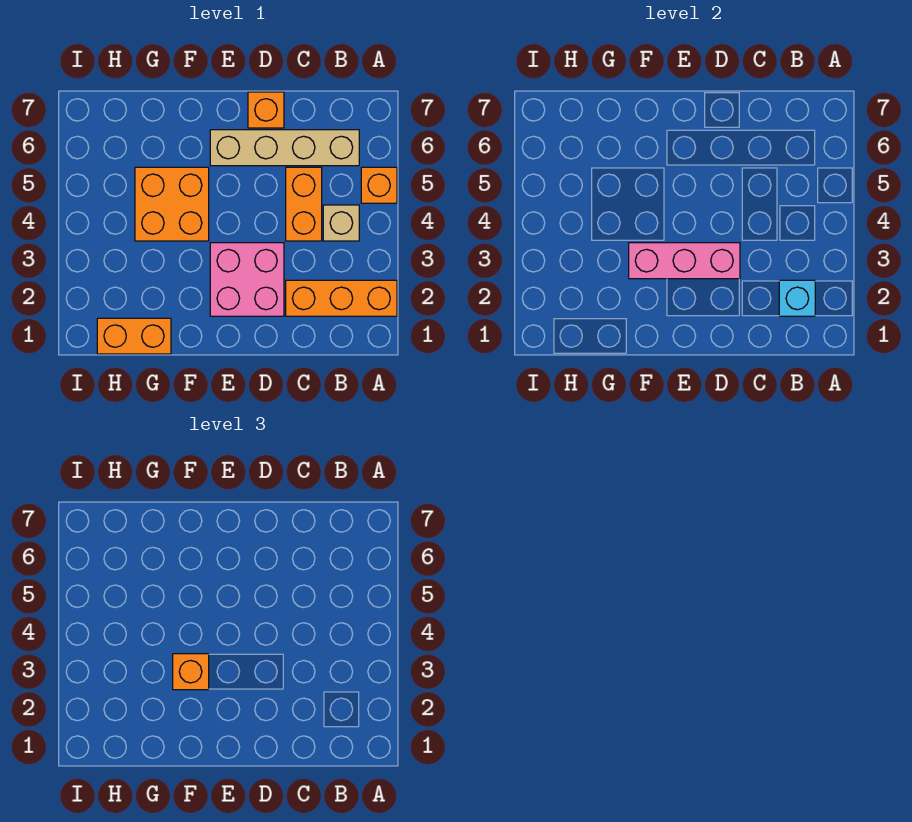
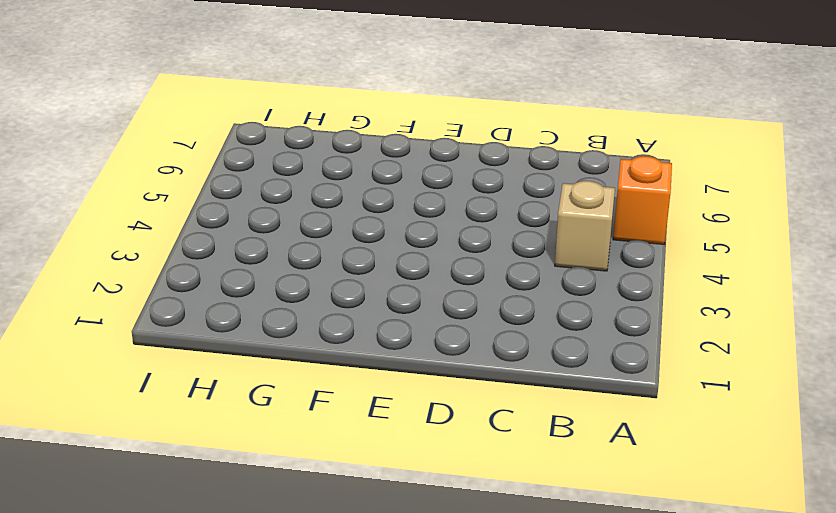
none -> orange 1x3 brick [286,280,397,316]
none -> tan 1x4 brick [210,130,359,166]
none -> orange 1x2 brick [286,167,322,241]

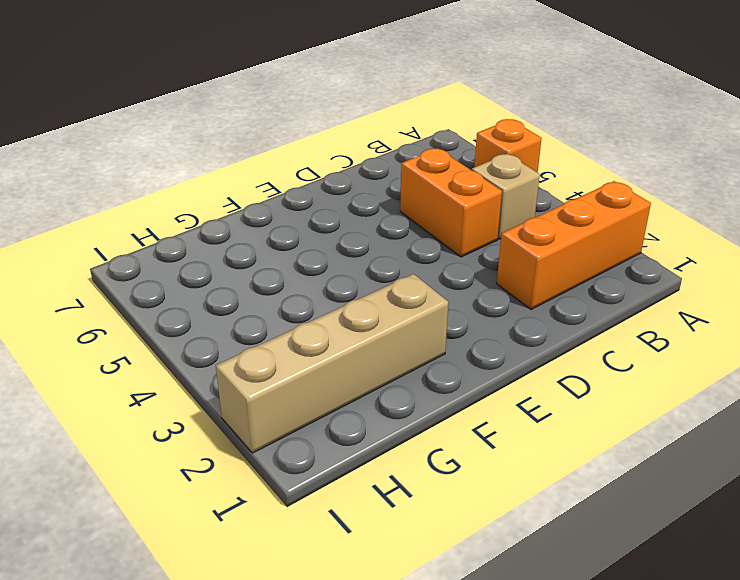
tan 1x4 brick [216,274,448,453] -> tan 1x4 brick moved to [210,130,359,166]
none -> pink 2x2 brick [210,243,284,316]
none -> orange 1x1 brick [248,92,284,128]
none -> orange 2x2 brick [135,167,209,241]

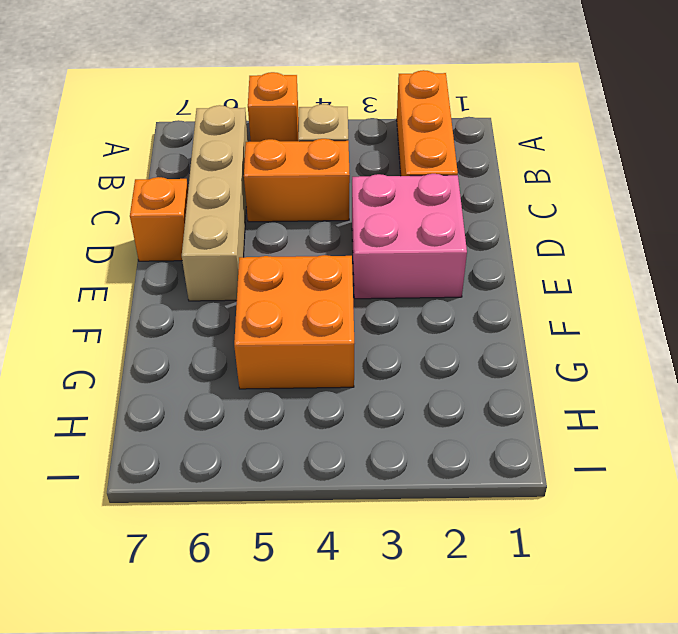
none -> orange 1x2 brick [97,318,171,354]
none -> cyan 1x1 brick [779,280,815,316]
none -> pink 1x3 brick [629,243,740,279]

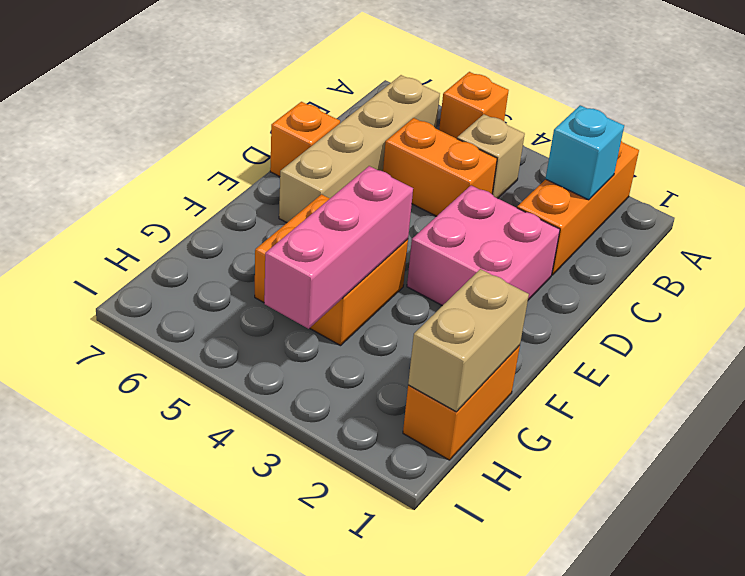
pink 1x3 brick [264,166,413,329] -> pink 1x3 brick moved to [629,243,740,279]
tan 1x2 brick [408,269,529,412] -> none
none -> orange 1x1 brick [173,654,209,690]

